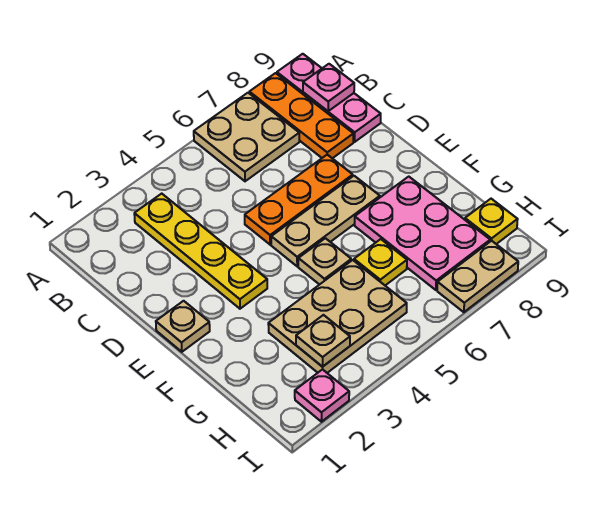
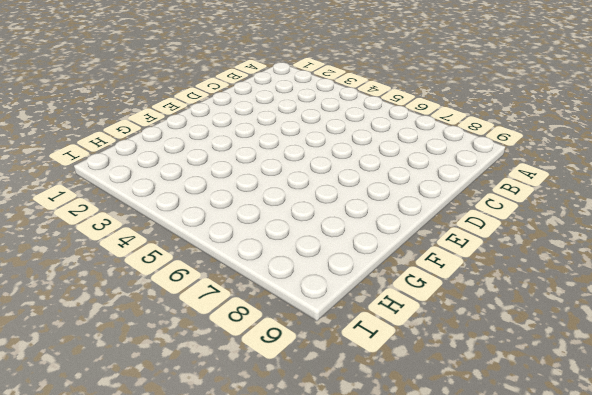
none -> tan 2x2 plate [194,93,299,181]
none -> orange 1x3 plate [249,73,353,158]
none -> pink 1x3 plate [277,54,381,142]

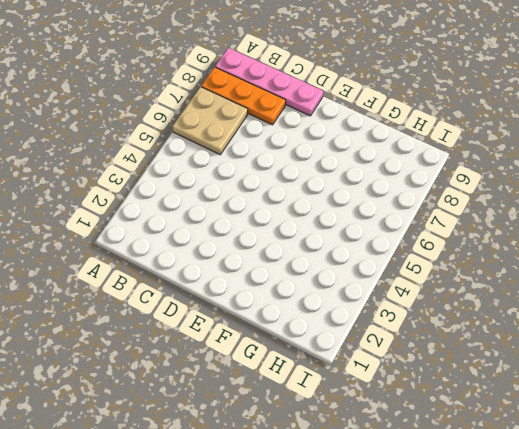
pink 1x4 plate [215,48,323,116] -> pink 1x3 plate [277,54,381,142]
none -> yellow 1x4 plate [134,194,267,309]
none -> orange 1x3 plate [245,155,353,245]
none -> tan 1x1 plate [156,301,210,352]

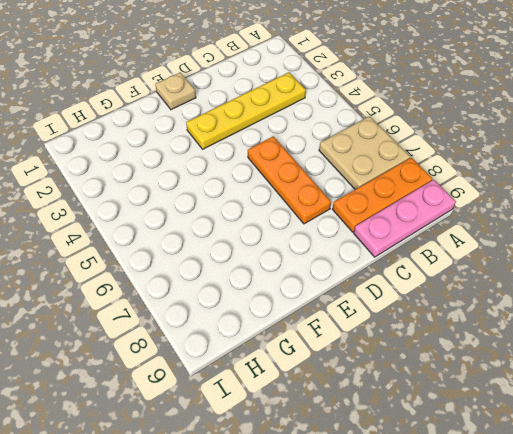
none -> tan 1x3 plate [271,176,380,266]
none -> tan 1x1 plate [298,238,351,285]
none -> pink 2x3 plate [355,177,490,290]

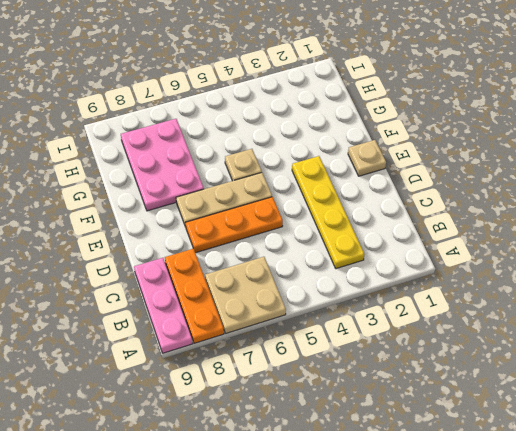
none -> tan 2x3 plate [268,260,407,373]
none -> yellow 1x1 plate [354,239,407,285]
none -> yellow 1x1 plate [465,199,518,244]

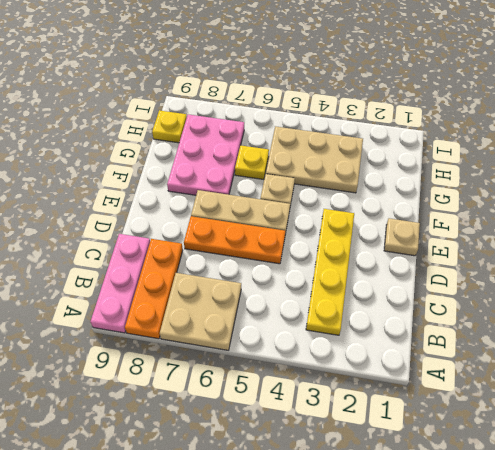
none -> pink 1x1 plate [295,369,349,422]
none -> tan 1x2 plate [437,241,518,312]
none -> pink 1x1 plate [303,64,354,111]

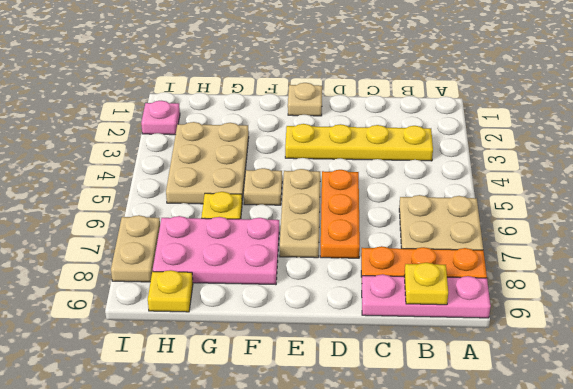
yellow 1x1 plate [404,263,448,305] -> pink 1x1 plate [303,64,354,111]
none -> tan 1x1 plate [296,315,350,367]

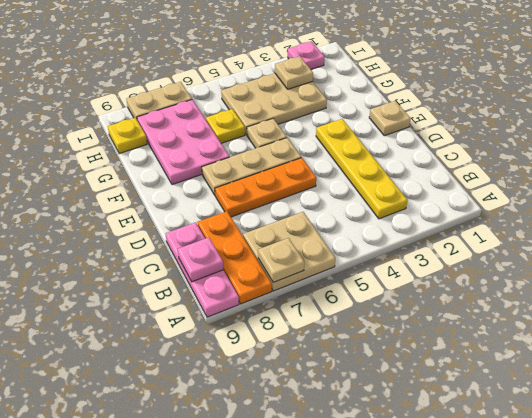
tan 1x1 plate [258,238,304,282] -> none

